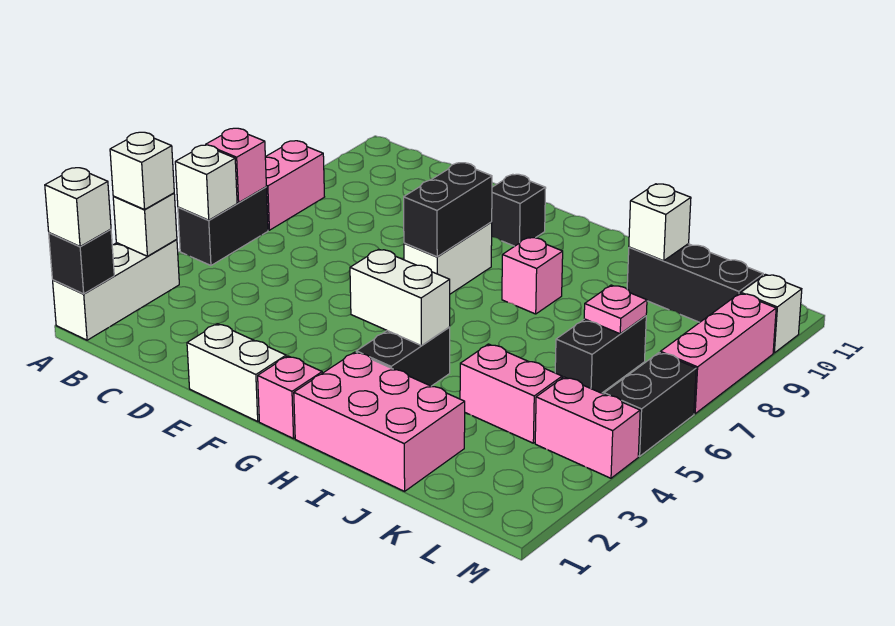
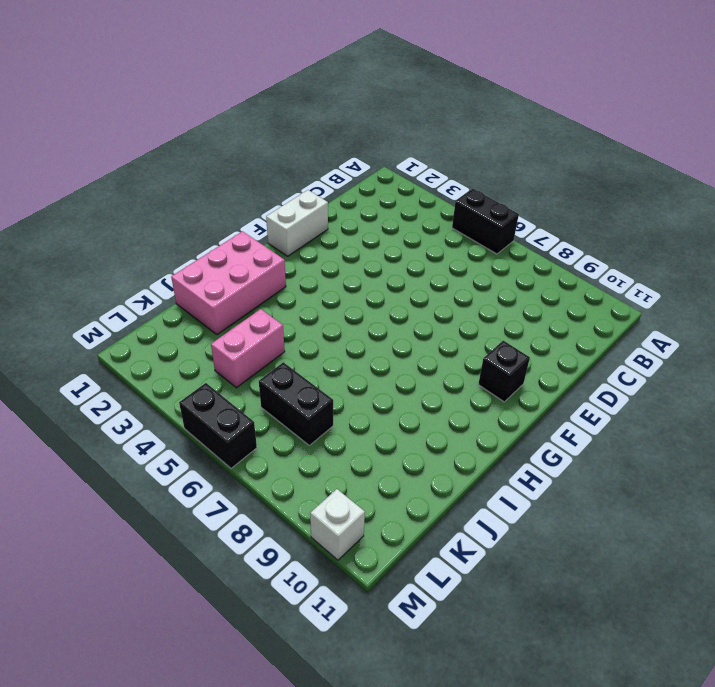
none -> white 1x3 brick [53,240,179,340]
none -> pink 1x2 brick [265,141,324,230]
none -> white 1x2 brick [404,222,492,294]

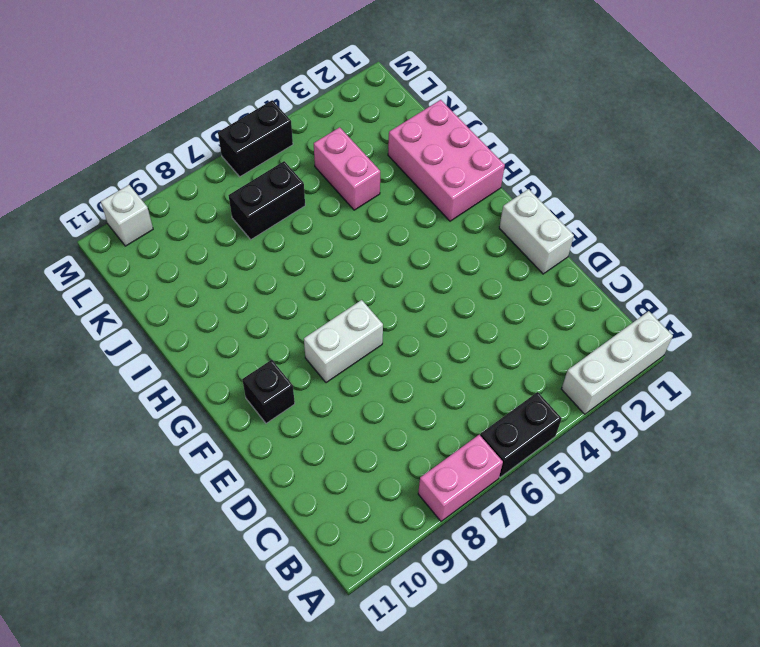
none -> pink 1x1 brick [258,356,322,439]
none -> black 1x2 brick [356,327,450,386]
none -> pink 1x1 brick [502,237,563,314]

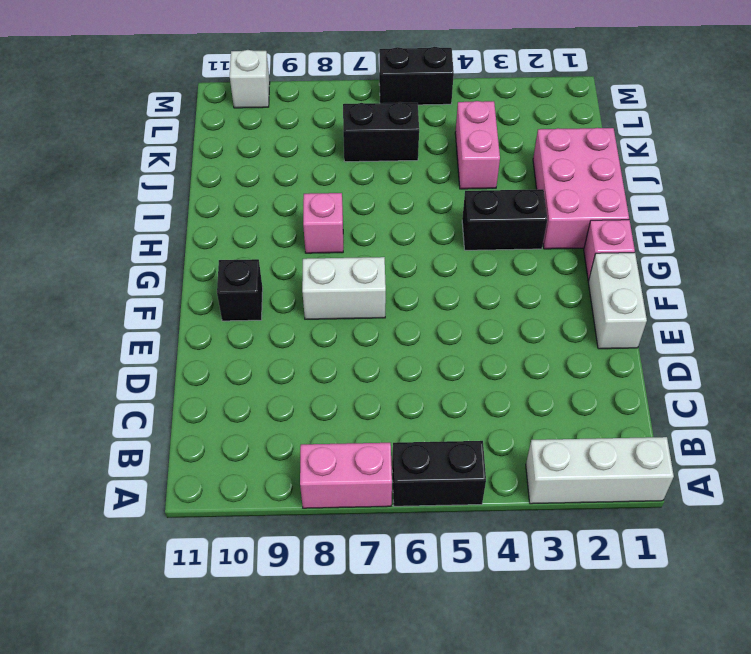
none -> black 1x3 brick [627,244,763,322]
none -> pink 1x2 brick [535,377,640,478]
none -> pink 1x3 brick [660,293,776,414]

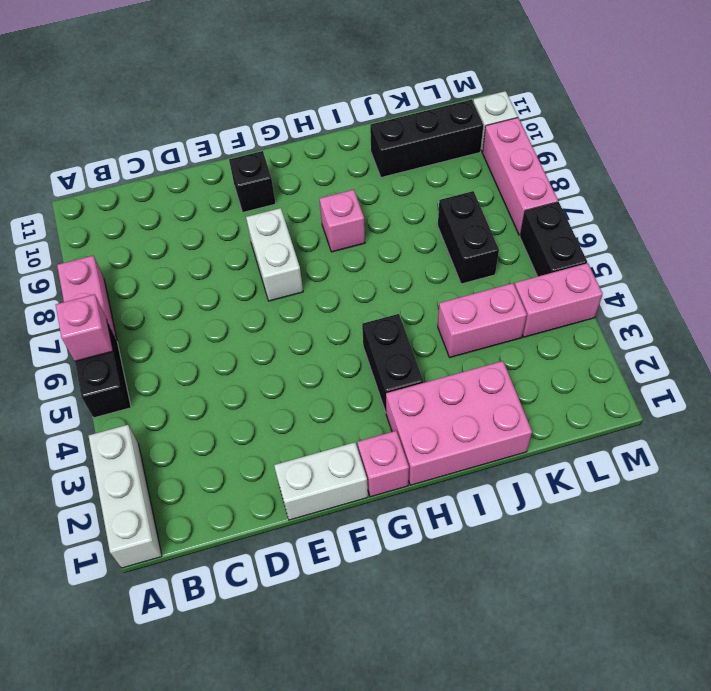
none -> black 1x1 brick [49,229,114,294]
none -> white 1x1 brick [113,193,177,256]
none -> white 1x1 brick [175,145,237,220]

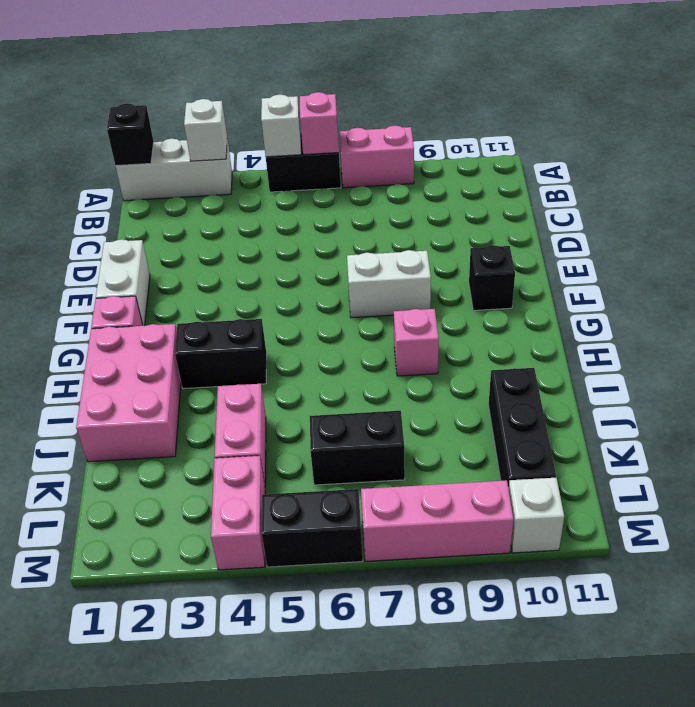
none -> black 1x2 brick [404,163,492,257]
none -> white 1x2 brick [350,249,450,345]
none -> white 1x1 brick [629,184,691,261]

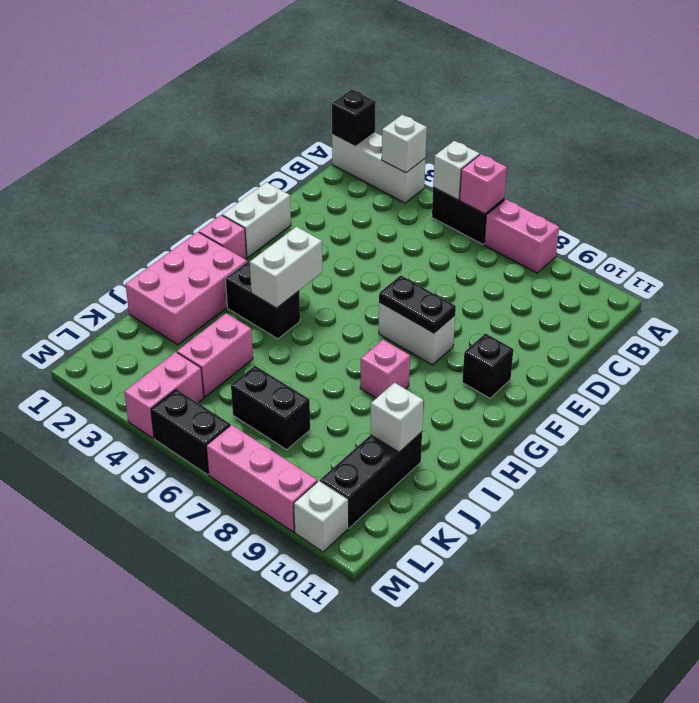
black 1x2 plate [379,275,456,334] -> black 1x2 brick [404,163,492,257]
none -> pink 1x1 plate [584,285,647,334]
none -> white 1x1 brick [45,168,111,246]
none -> white 1x1 brick [110,132,174,210]

